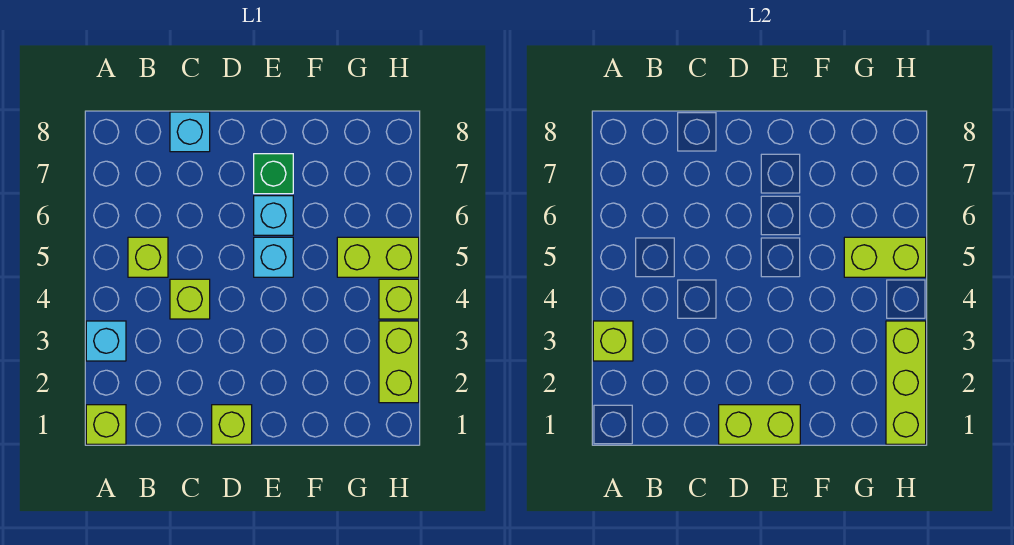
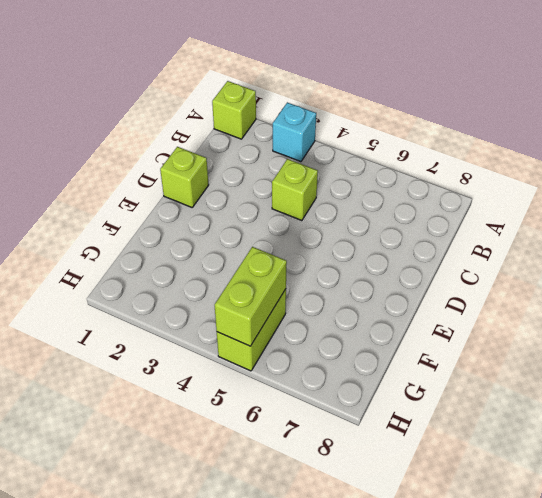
none -> lime 1x1 brick [128,237,168,277]
none -> cyan 1x1 brick [170,112,210,152]
none -> cyan 1x1 brick [254,237,293,277]

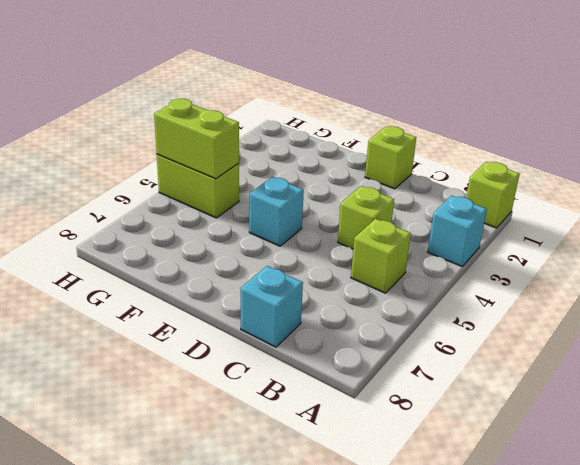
none -> cyan 1x1 brick [254,196,293,235]
none -> green 1x1 brick [254,154,293,194]
none -> lime 1x2 brick [379,321,419,403]

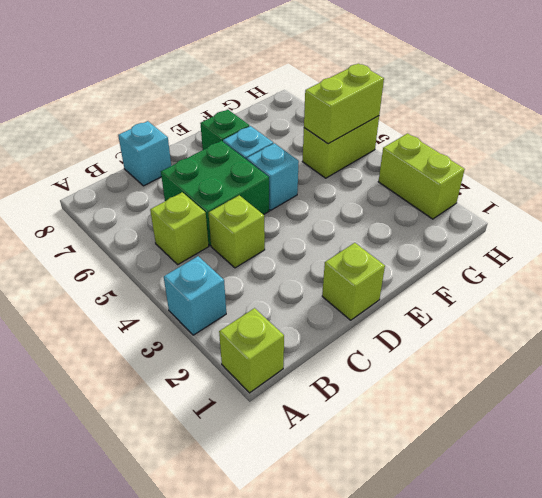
green 2x2 brick [161,141,269,246] -> none
none -> lime 1x1 brick [379,279,419,319]
none -> lime 1x1 brick [593,321,633,361]
none -> lime 1x2 brick [719,405,800,444]

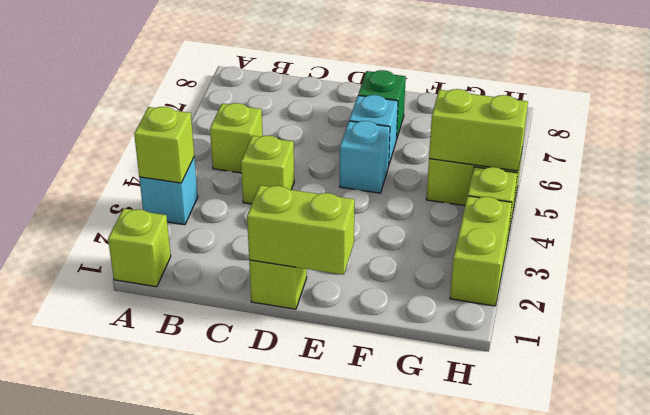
none -> cyan 1x1 brick [170,112,210,152]
none -> lime 1x3 brick [886,321,926,444]

